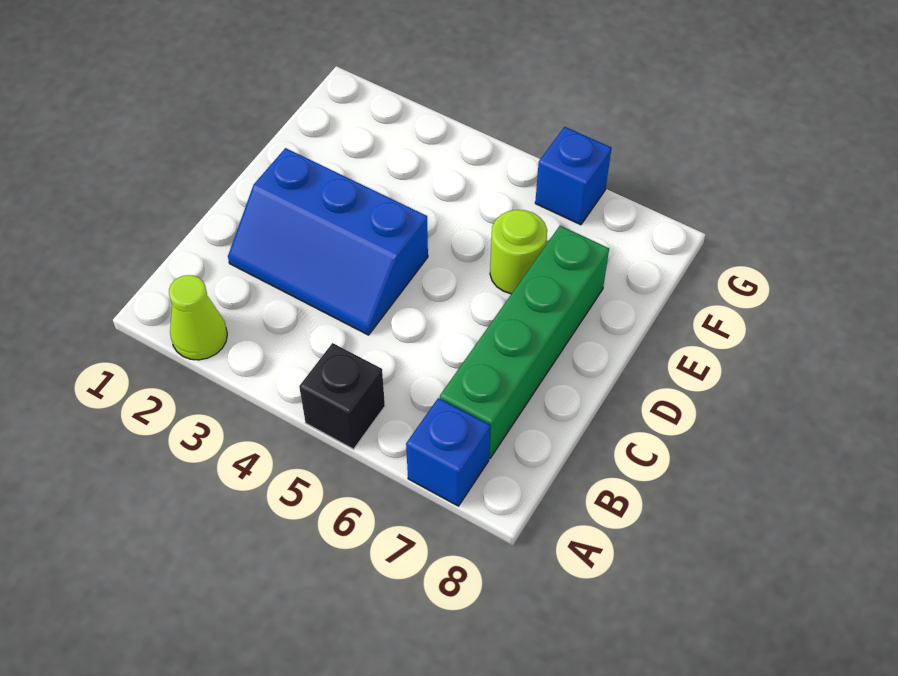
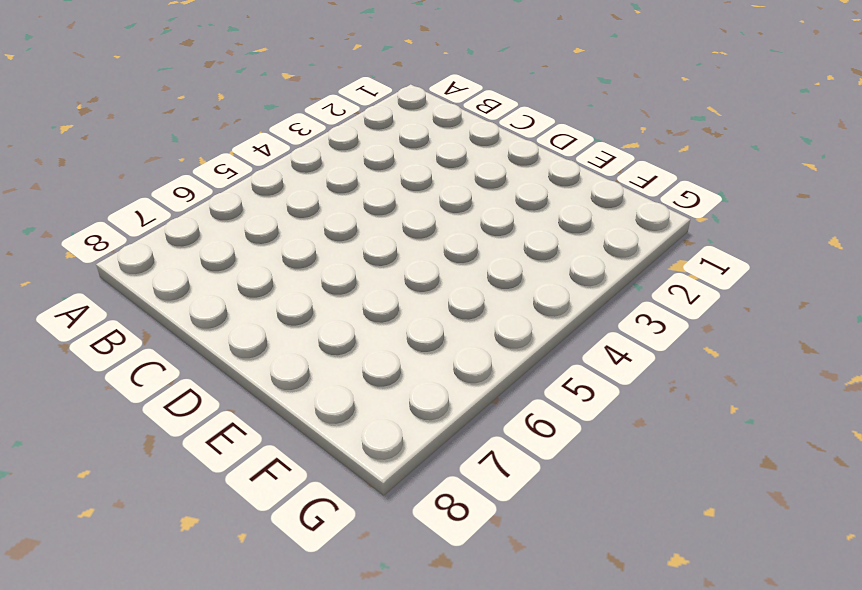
none -> lime 1x1 cone [169,275,227,360]
none -> black 1x1 brick [299,343,385,449]

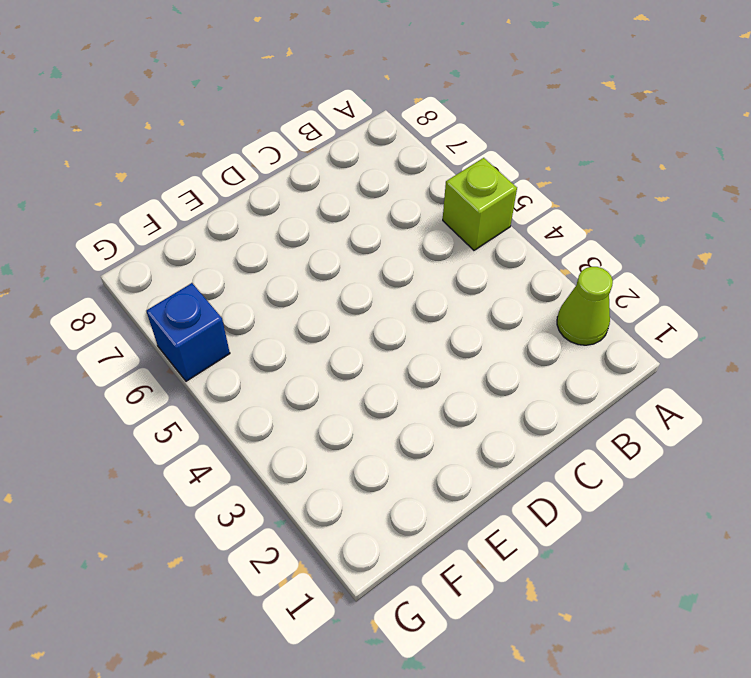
lime 1x1 brick [443,158,517,250] -> black 1x1 brick [299,343,385,449]
none -> blue 1x1 brick [406,398,490,506]
none -> green 1x4 brick [440,226,609,459]

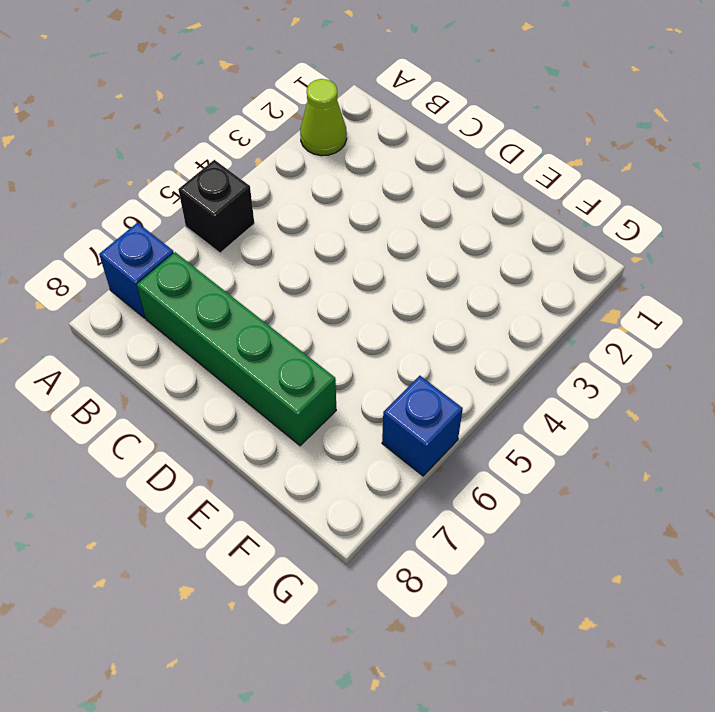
none -> blue 2x3 slope [228,148,428,335]
none -> lime 1x1 round brick [490,210,547,294]

